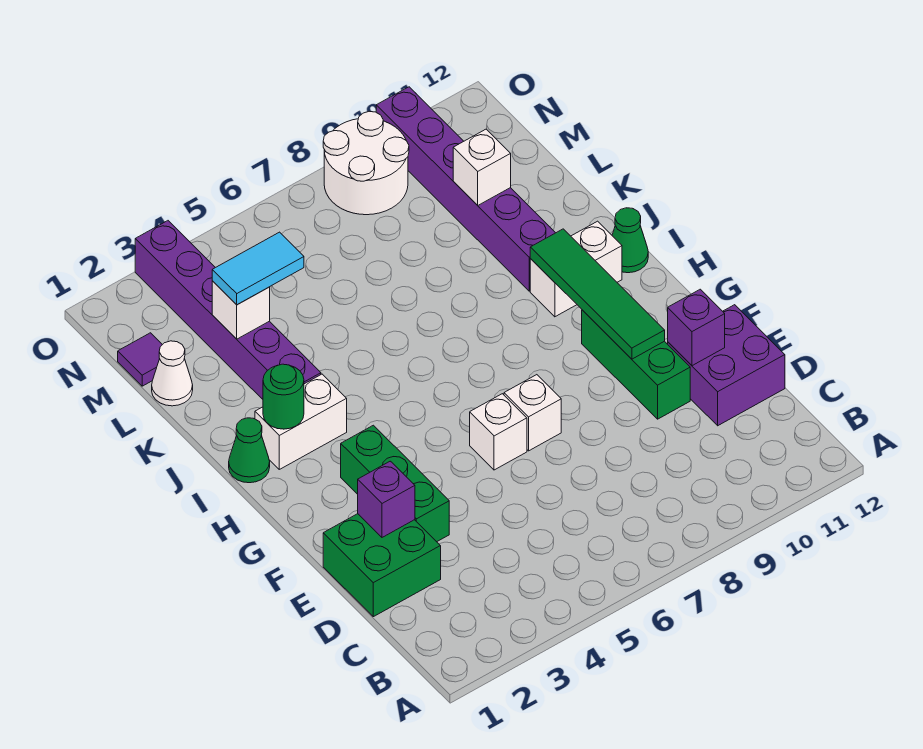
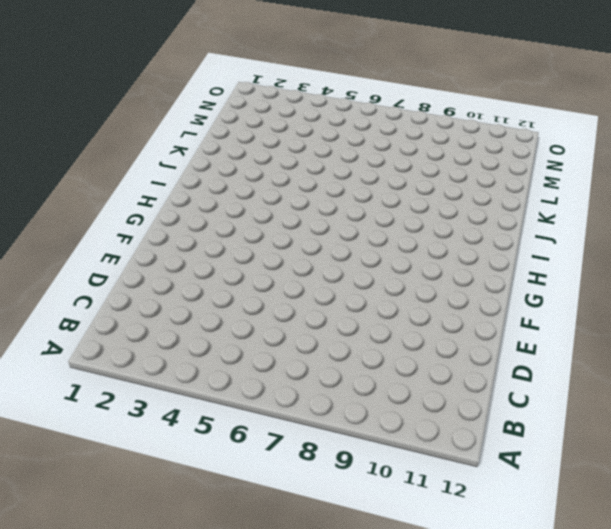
none -> green 2x2 brick [323,514,441,617]
none -> purple 2x2 brick [668,305,785,426]
none -> green 1x3 brick [341,425,449,542]

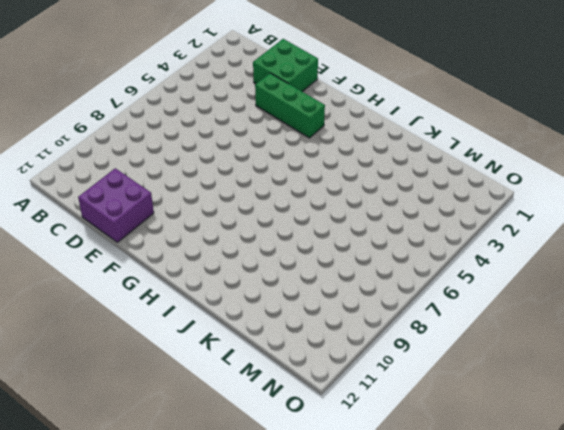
none -> green 1x3 brick [582,310,690,419]
none -> white 1x1 brick [470,394,527,470]
none -> white 1x1 brick [504,375,561,451]

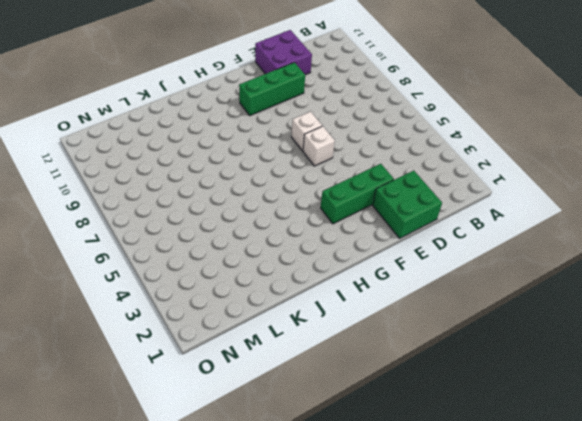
none -> green 1x1 cone [229,418,270,483]
none -> white 1x2 brick [255,374,347,469]
none -> white 1x2 brick [530,221,622,317]

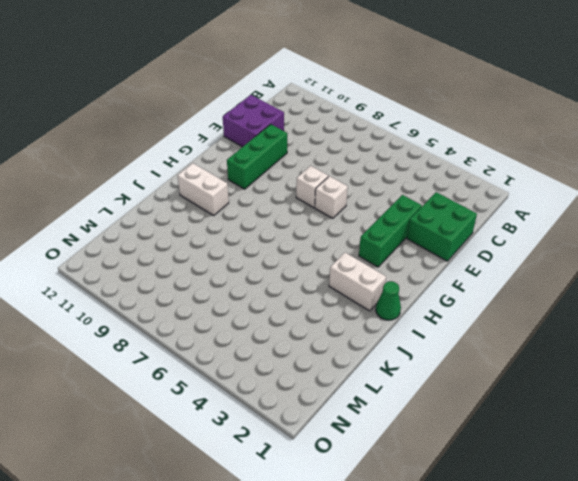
none -> green 1x1 cone [612,208,648,273]
none -> purple 1x6 brick [135,221,321,399]
none -> purple 1x6 brick [376,87,555,291]

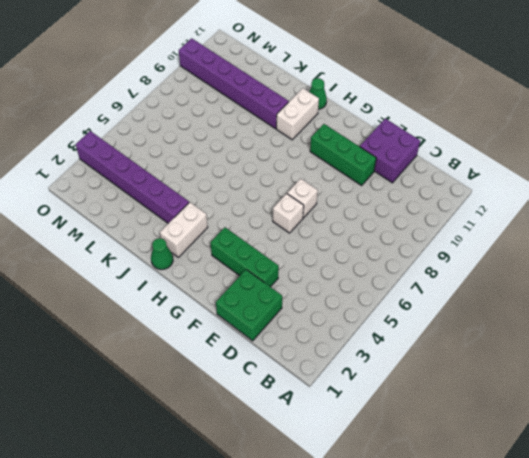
none -> white 1x1 cone [152,341,193,406]
none -> purple 1x1 tile [118,333,162,386]
none -> white 2x2 round brick [323,111,409,215]

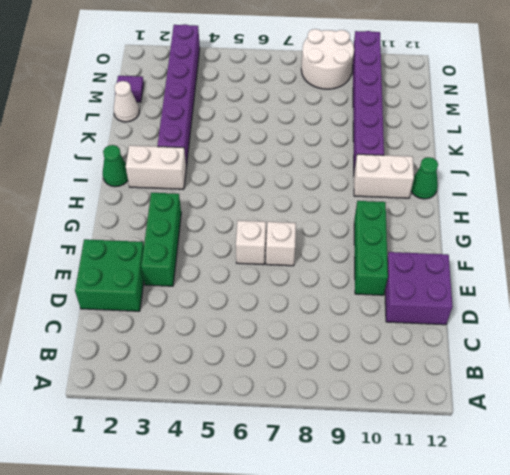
none -> purple 1x1 brick [358,461,415,537]
none -> purple 1x1 brick [668,289,725,366]
none -> green 1x4 tile [530,229,665,359]

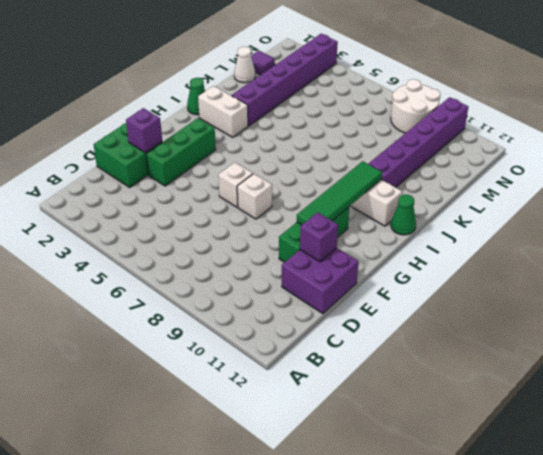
none -> green 1x1 round brick [263,364,304,429]
none -> white 1x1 brick [212,281,270,339]
none -> white 1x1 brick [453,129,511,205]

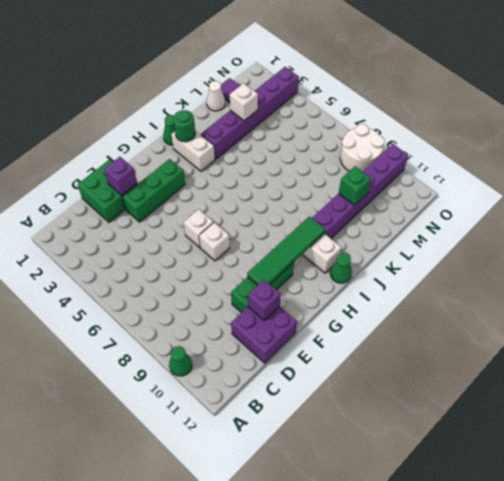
green 1x1 cone [169,346,192,376] -> none
green 1x1 brick [339,167,371,205] -> white 1x1 brick [453,129,511,205]
none -> cyan 1x2 tile [212,232,304,305]

